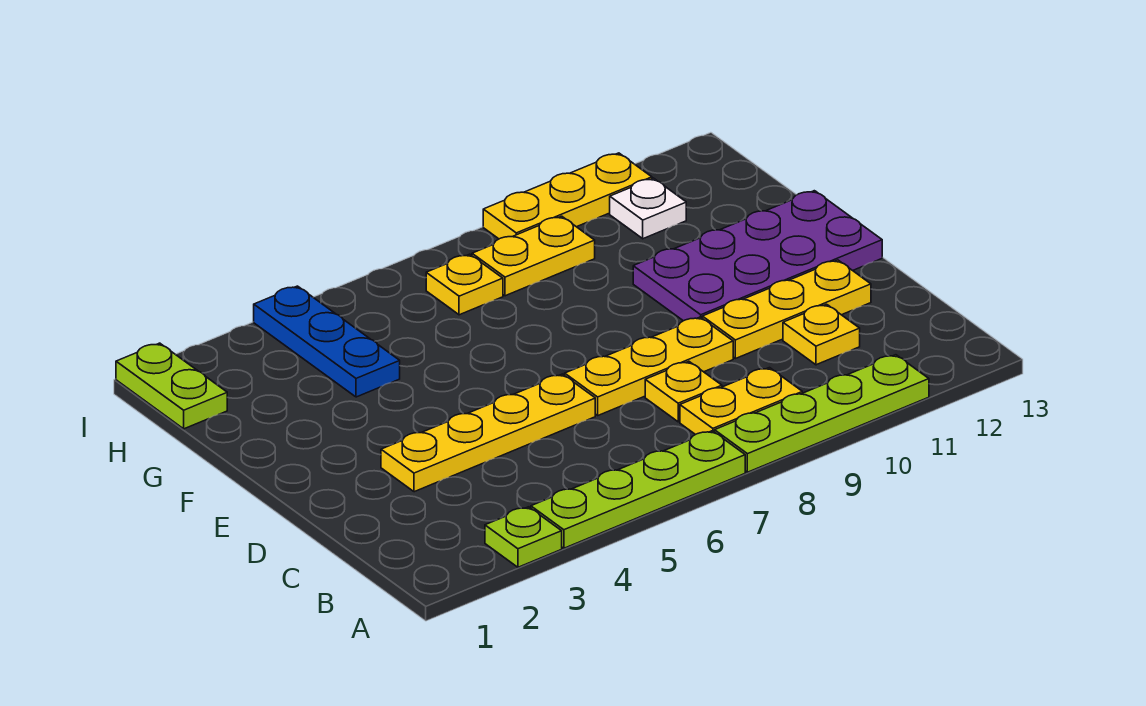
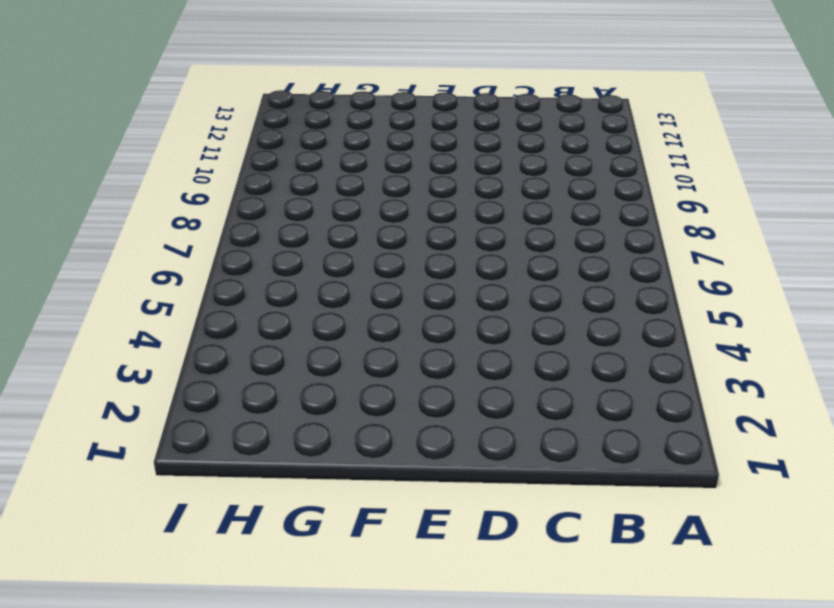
none -> lime 1x1 plate [485,507,562,567]
none -> lime 1x4 plate [531,431,745,548]
none -> lime 1x4 plate [715,355,929,472]

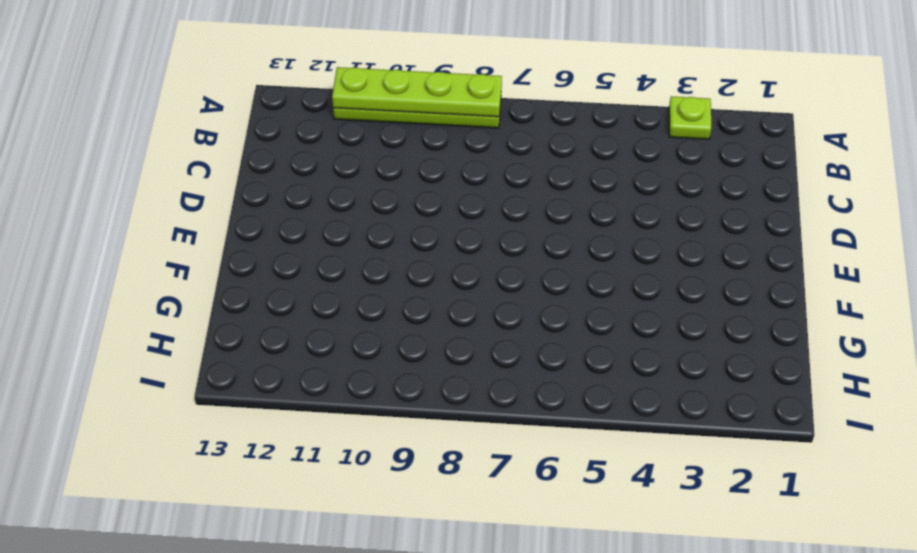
lime 1x4 plate [332,67,502,117] -> lime 1x4 plate moved to [531,431,745,548]
none -> yellow 1x2 plate [680,368,802,435]
none -> yellow 1x1 plate [645,361,722,422]
none -> yellow 1x1 plate [783,304,860,365]

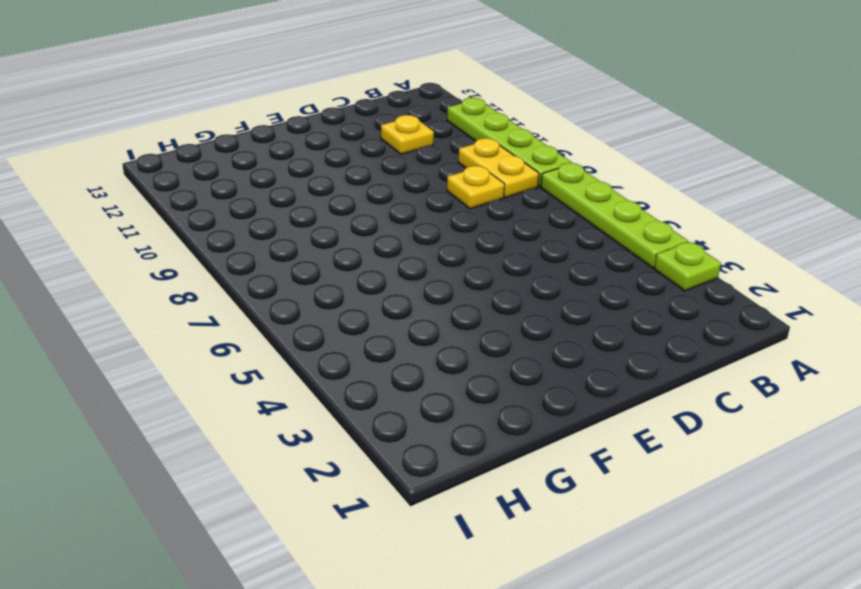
none -> yellow 1x4 plate [381,374,595,492]
none -> yellow 1x3 plate [565,317,733,415]
none -> yellow 1x3 plate [702,260,871,359]

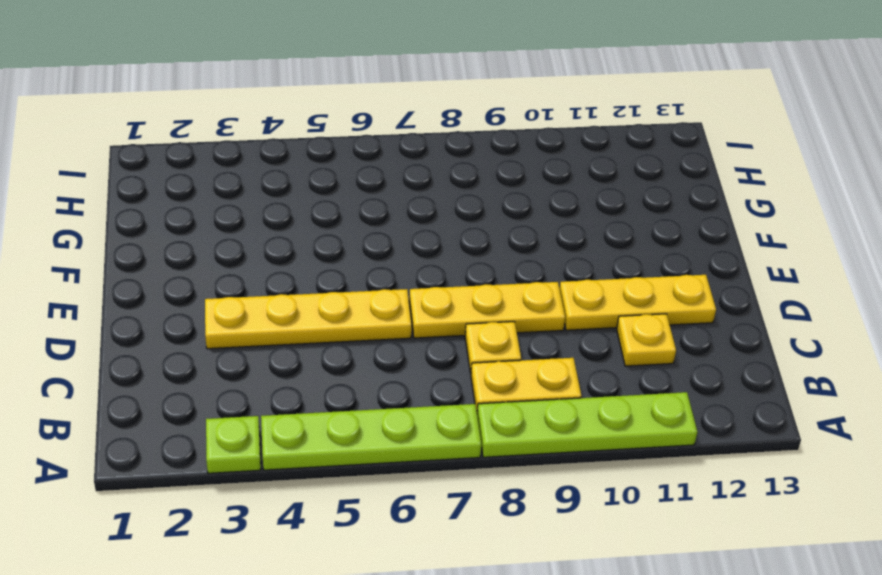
none -> purple 2x4 plate [633,191,882,321]
none -> blue 1x3 plate [254,286,400,397]
none -> lime 1x2 plate [116,343,227,429]

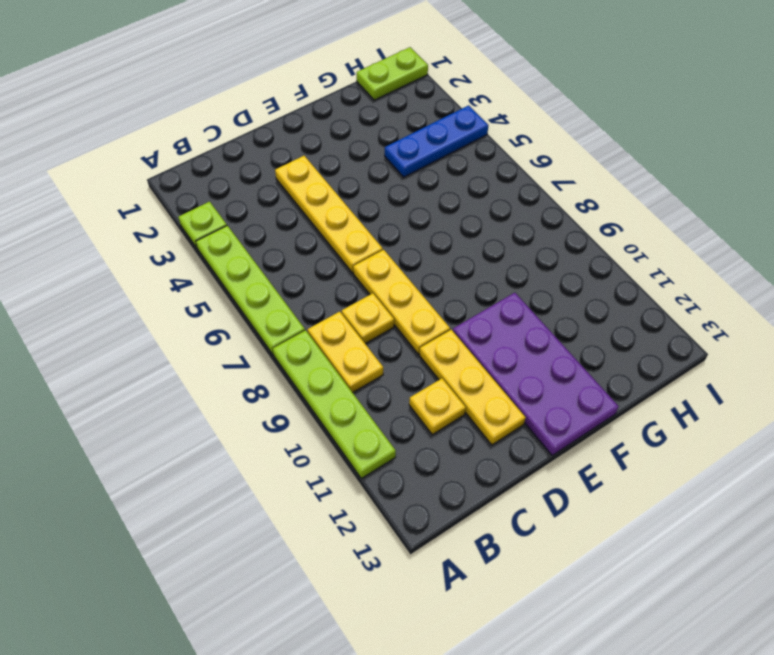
none -> yellow 1x1 plate [426,254,503,315]
none -> yellow 1x2 plate [472,216,595,296]
none -> white 1x1 plate [610,178,686,239]

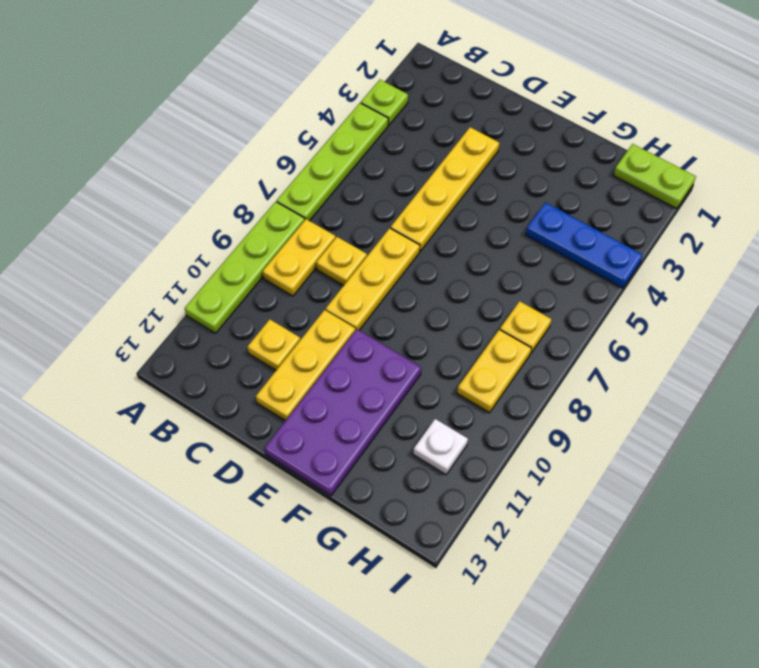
none -> yellow 1x3 plate [483,153,652,239]

